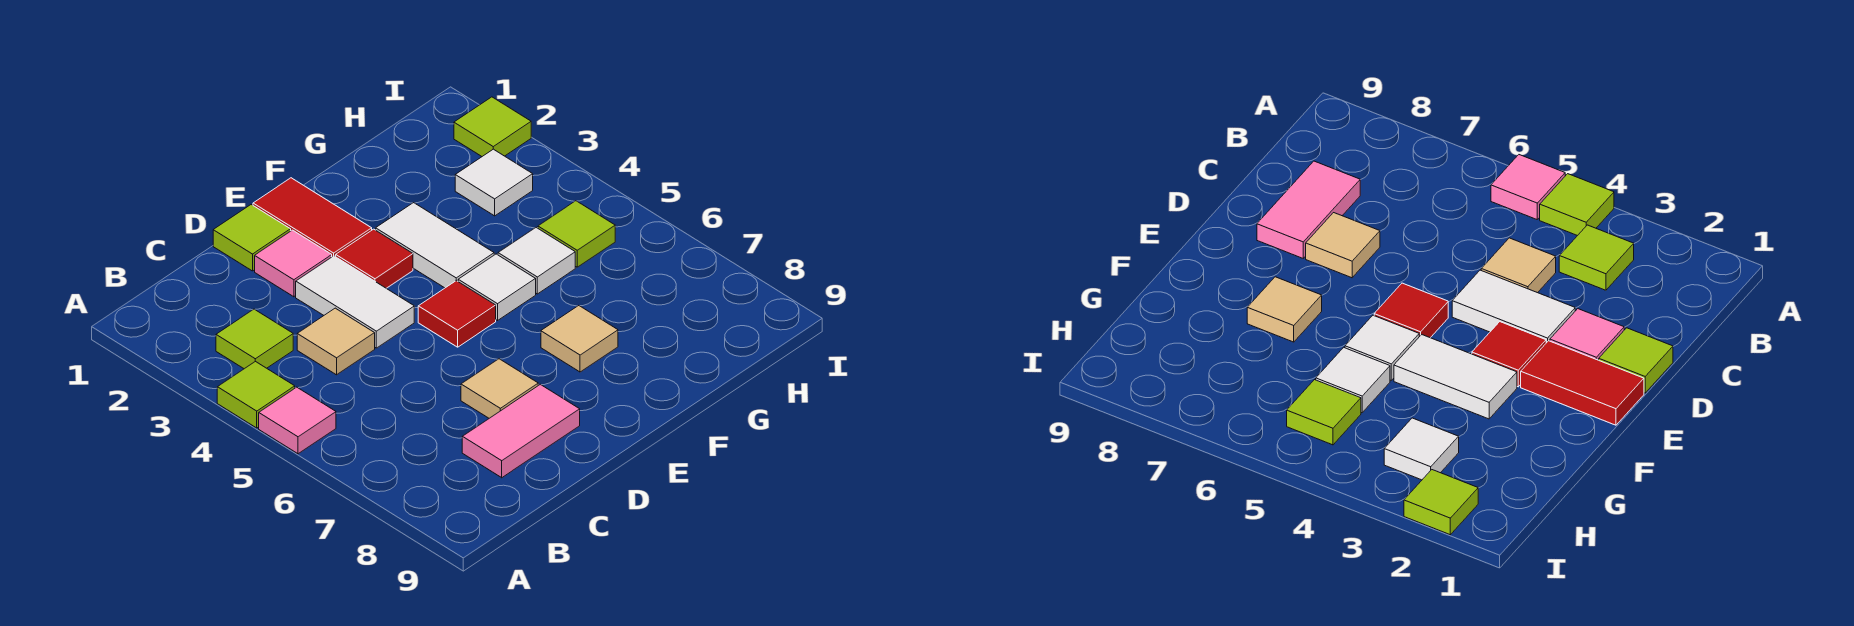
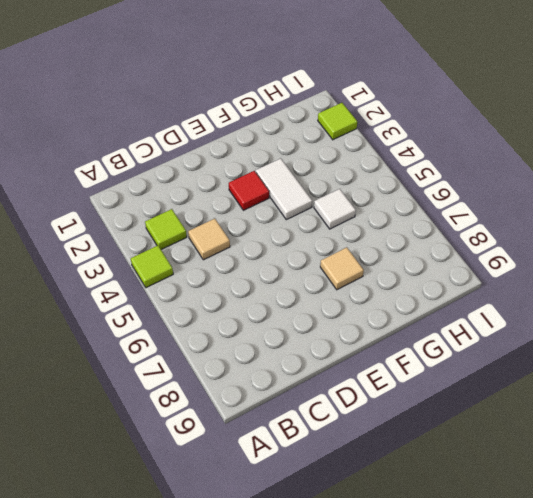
none -> pink 1x1 tile [259,387,336,454]
none -> pink 1x2 tile [462,384,580,478]
none -> lime 1x1 tile [213,205,291,271]

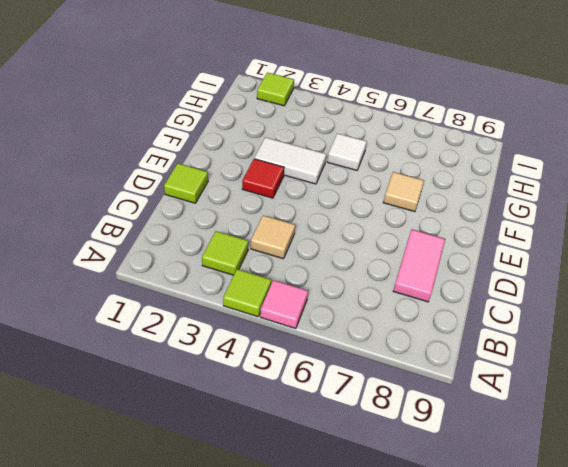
none -> pink 1x1 tile [255,230,332,297]
none -> white 1x2 tile [296,256,414,348]
none -> tan 1x1 tile [461,359,538,418]

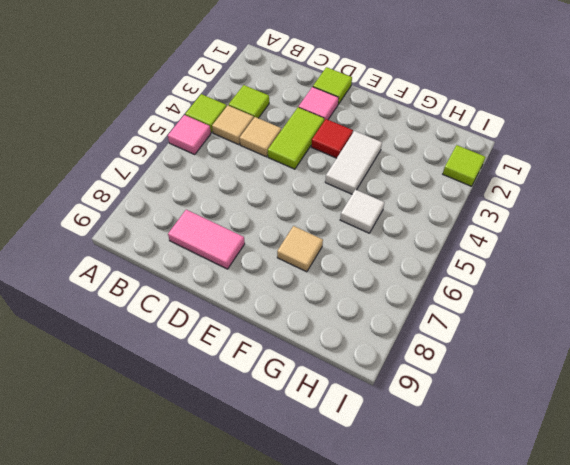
tan 1x1 tile [212,105,254,145] -> tan 1x1 tile moved to [461,359,538,418]
lime 1x2 tile [268,108,324,169] -> white 1x2 tile [296,256,414,348]
none -> red 1x2 tile [253,178,372,257]
none -> red 1x1 tile [418,281,496,347]
none -> white 1x1 tile [458,254,536,321]

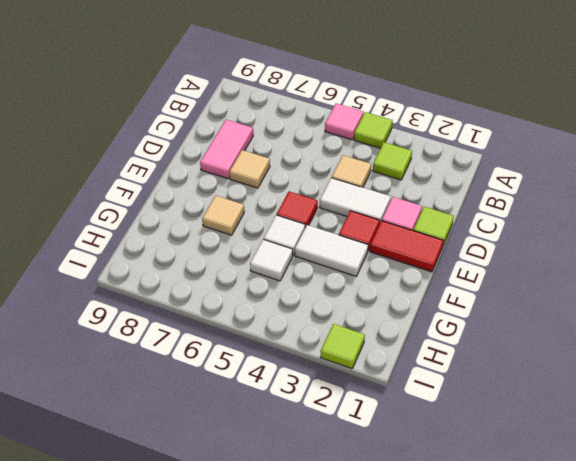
none -> white 1x1 tile [455,149,533,216]
none -> lime 1x1 tile [538,201,615,267]

